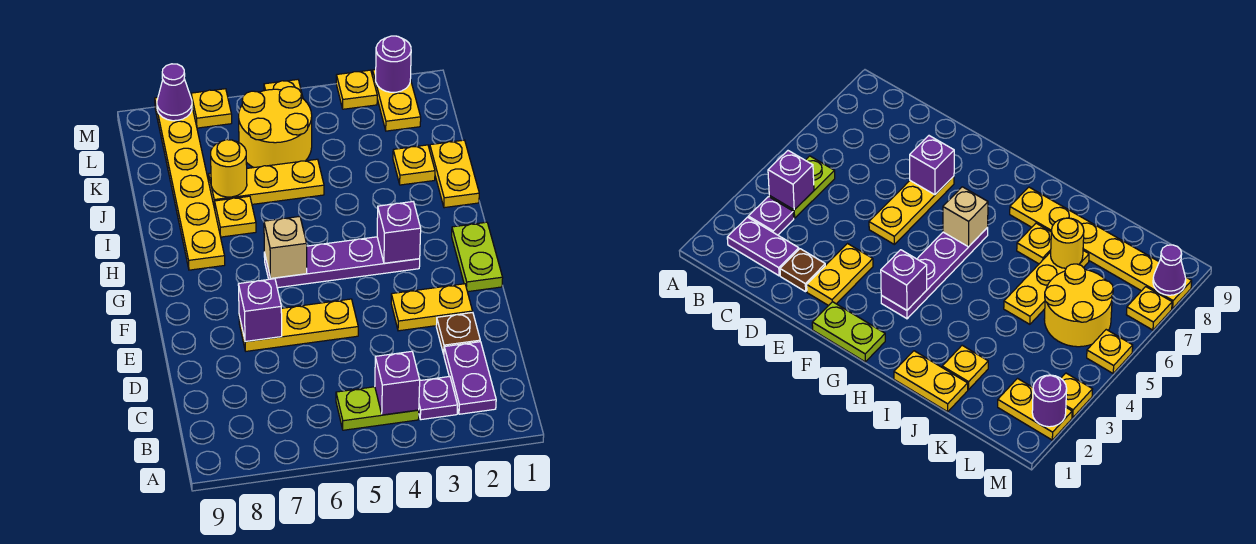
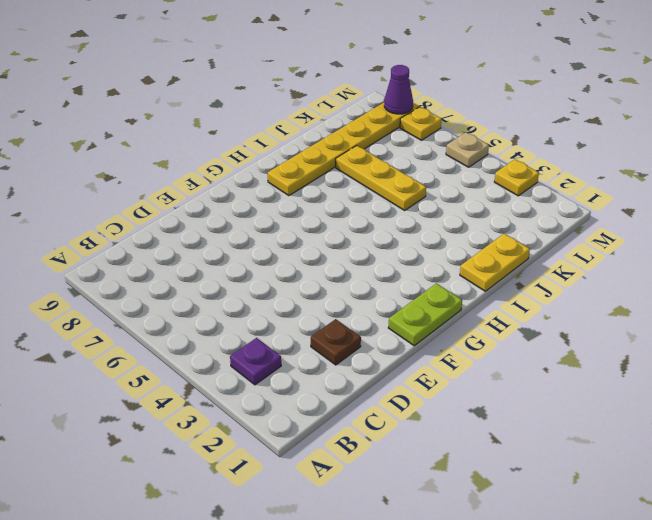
tan 1x1 plate [446,132,489,167] -> yellow 1x1 plate [264,80,303,98]
none -> purple 1x2 plate [444,342,496,414]
none -> lime 1x2 plate [336,387,419,430]
none -> yellow 1x2 plate [391,284,473,331]

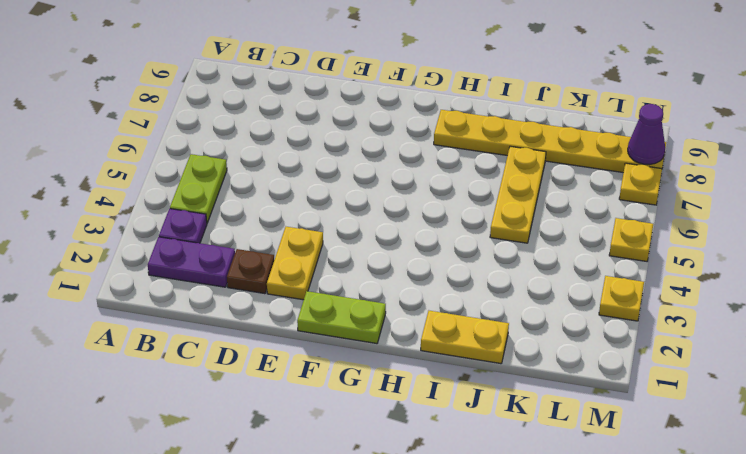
none -> yellow 1x3 plate [239,299,358,351]
none -> purple 1x4 plate [264,237,420,288]
none -> yellow 1x1 plate [214,196,256,237]

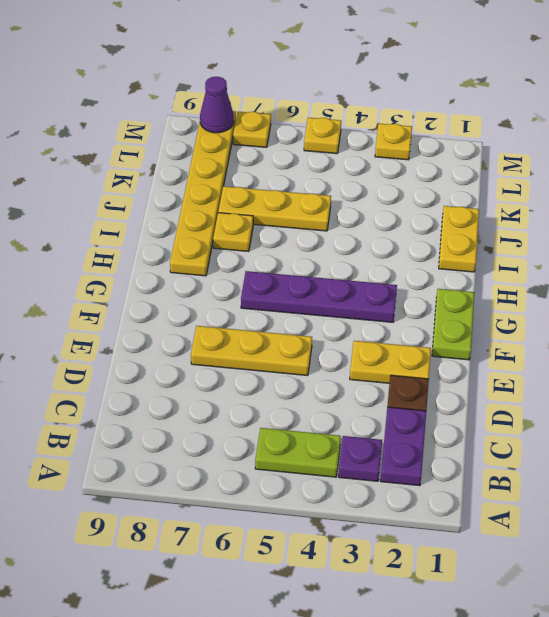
none -> yellow 1x1 plate [393,145,435,185]
none -> yellow 2x2 round brick [239,87,312,168]
none -> yellow 1x2 plate [372,70,421,131]

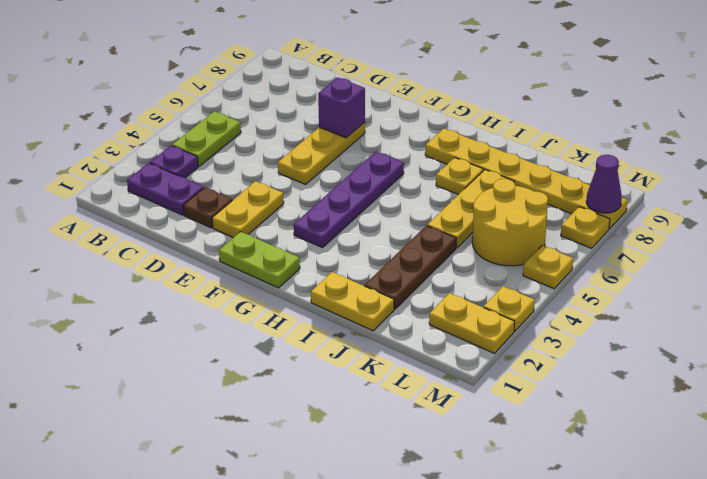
brown 1x3 plate [365,225,456,309] -> yellow 1x1 plate [393,145,435,185]
none -> purple 1x1 brick [375,351,420,415]
none -> purple 1x1 brick [377,202,421,263]
none -> tan 1x1 brick [264,216,307,278]

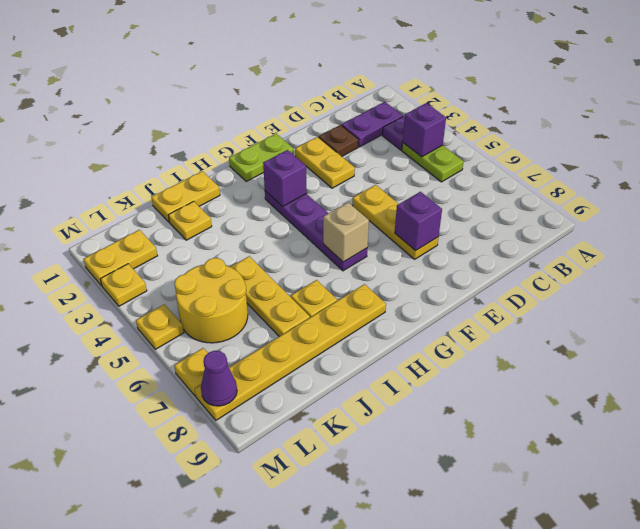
none -> yellow 1x1 round brick [211,140,247,197]
none -> purple 1x1 round brick [376,36,411,92]

